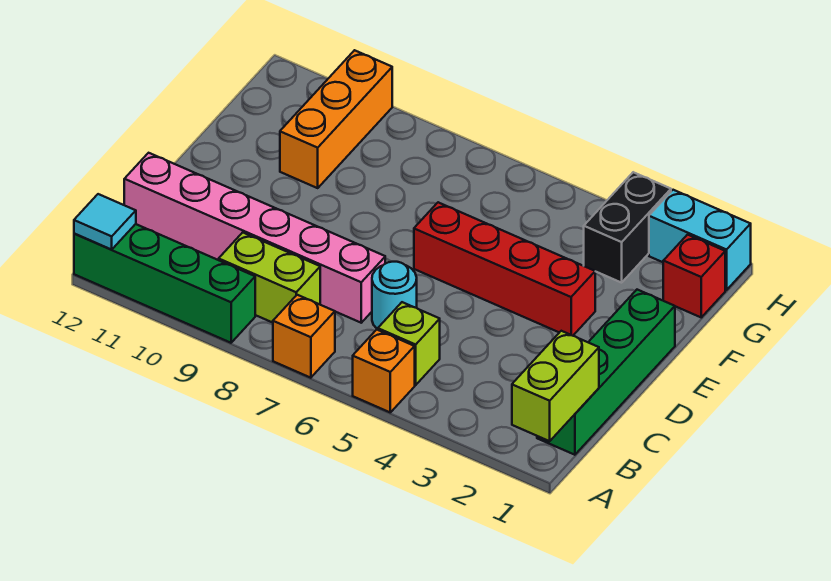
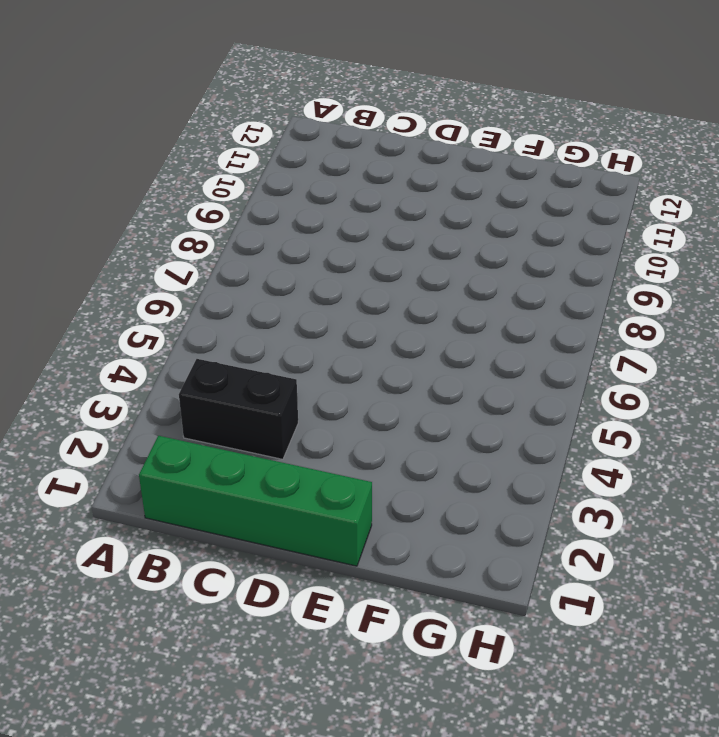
black 1x2 brick [179,359,298,459] -> black 1x2 brick moved to [584,172,671,283]
none -> orange 1x1 brick [353,330,415,412]
none -> orange 1x1 brick [273,295,335,378]
none -> green 1x4 brick [74,224,255,343]

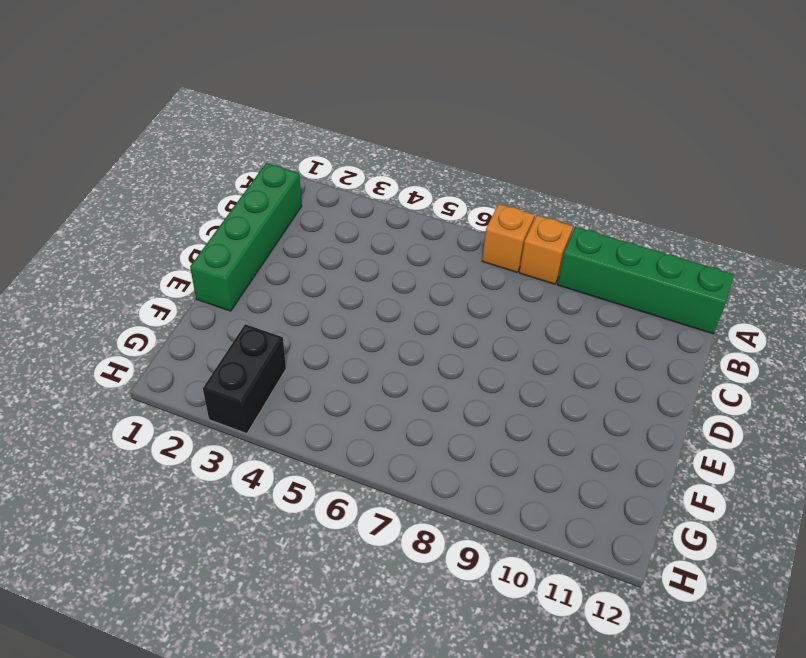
orange 1x1 brick [519,215,573,284] -> orange 1x1 brick moved to [353,330,415,412]
none -> lime 1x1 brick [378,302,440,385]
none -> lime 1x2 brick [219,233,320,323]
none -> cyan 1x1 round brick [372,262,417,329]

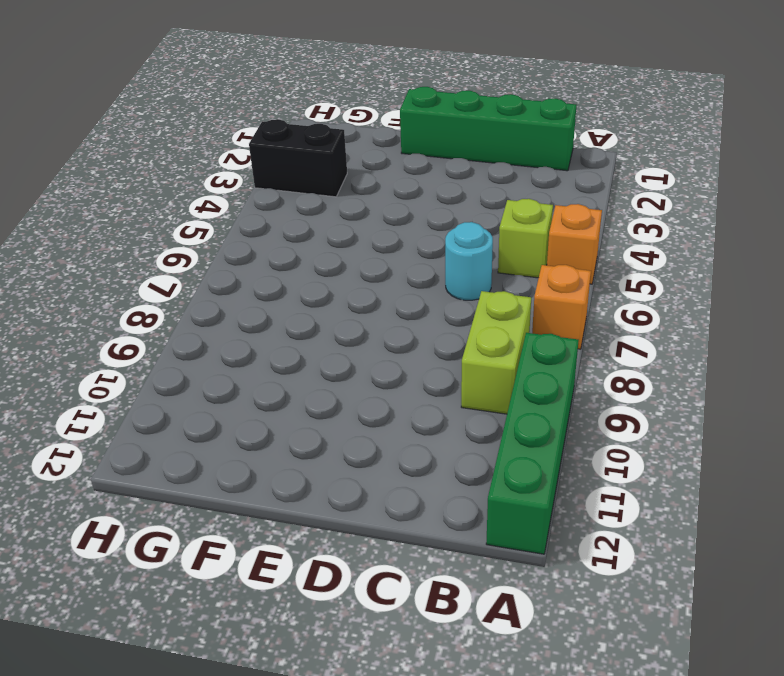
none -> pink 1x6 brick [124,153,385,323]
none -> red 1x4 brick [414,202,595,336]
none -> orange 1x3 brick [280,50,392,188]

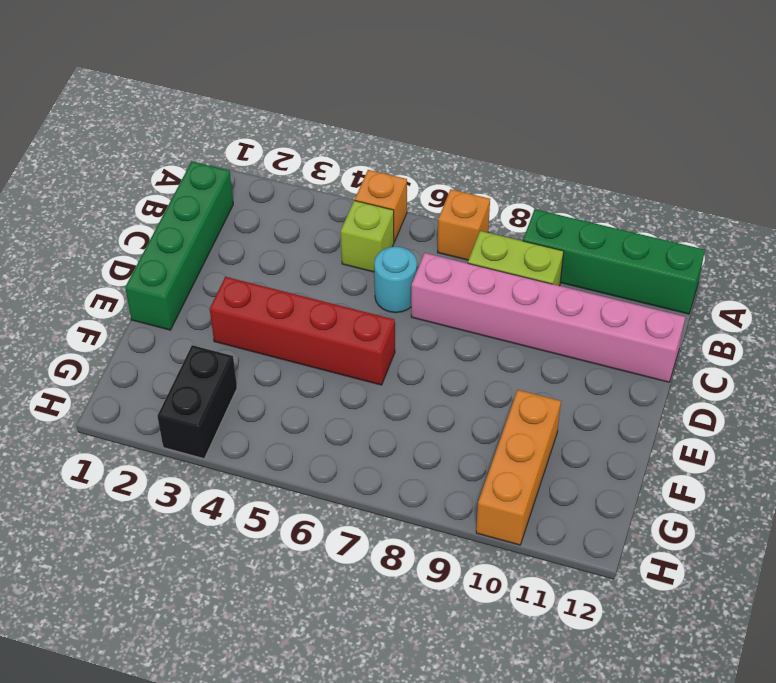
none -> red 1x1 brick [663,235,725,317]
none -> cyan 1x2 brick [649,190,751,290]
none -> lime 1x2 brick [512,331,599,441]

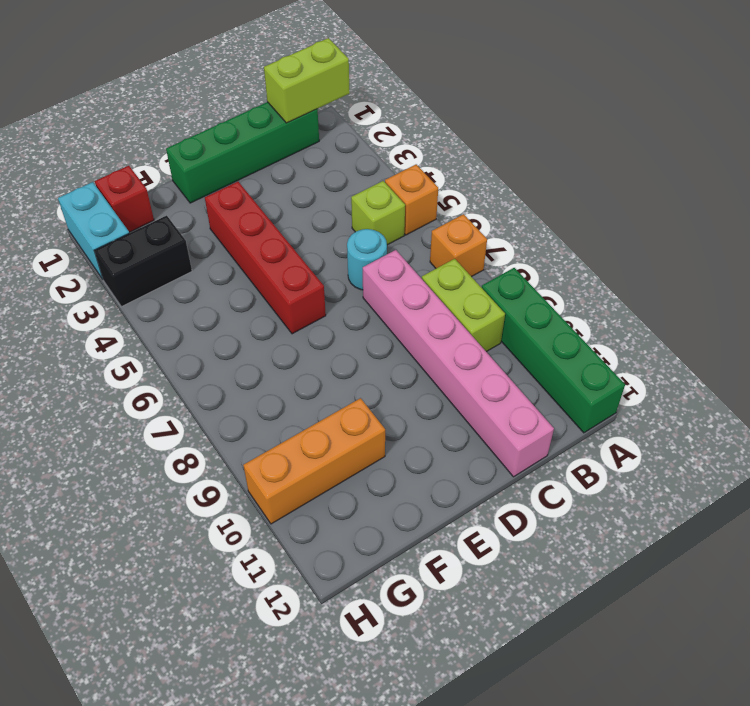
none -> cyan 1x1 tile [74,194,136,250]

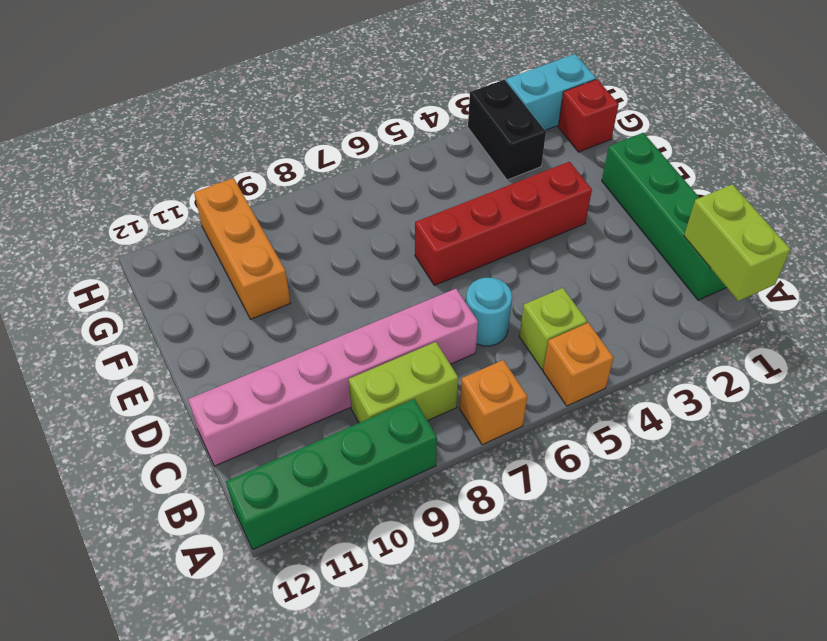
none -> cyan 1x1 tile [74,194,136,250]

